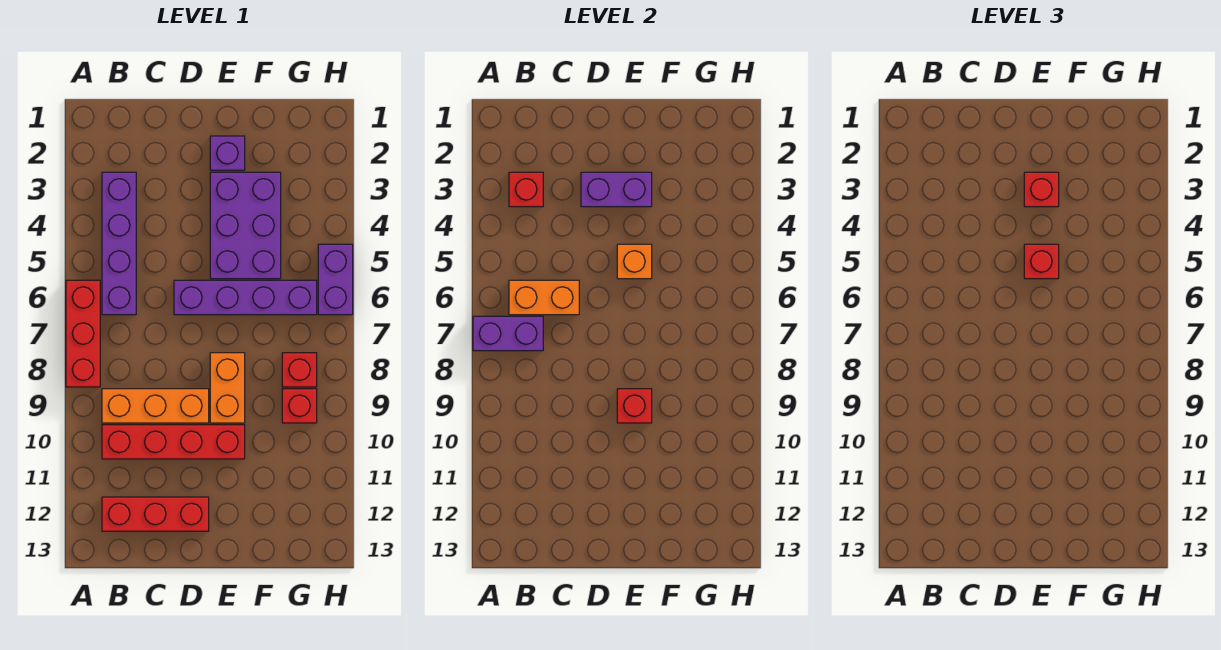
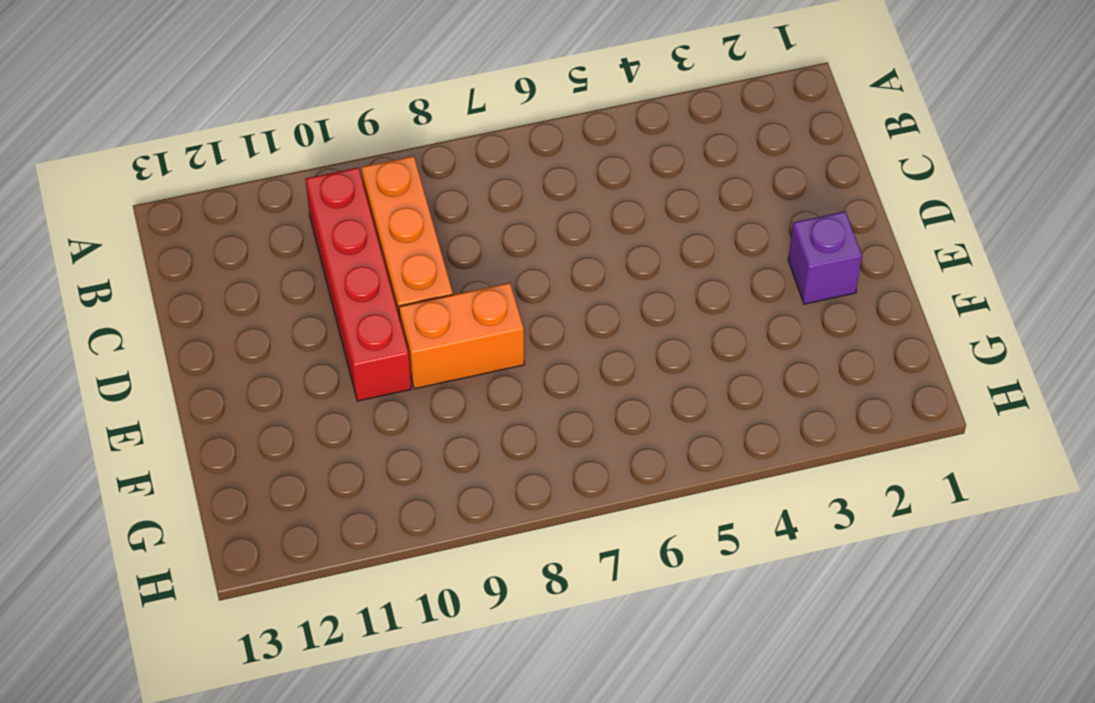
none -> red 1x3 brick [66,280,100,387]
none -> purple 1x4 brick [102,172,136,315]
none -> red 1x3 brick [102,497,209,531]

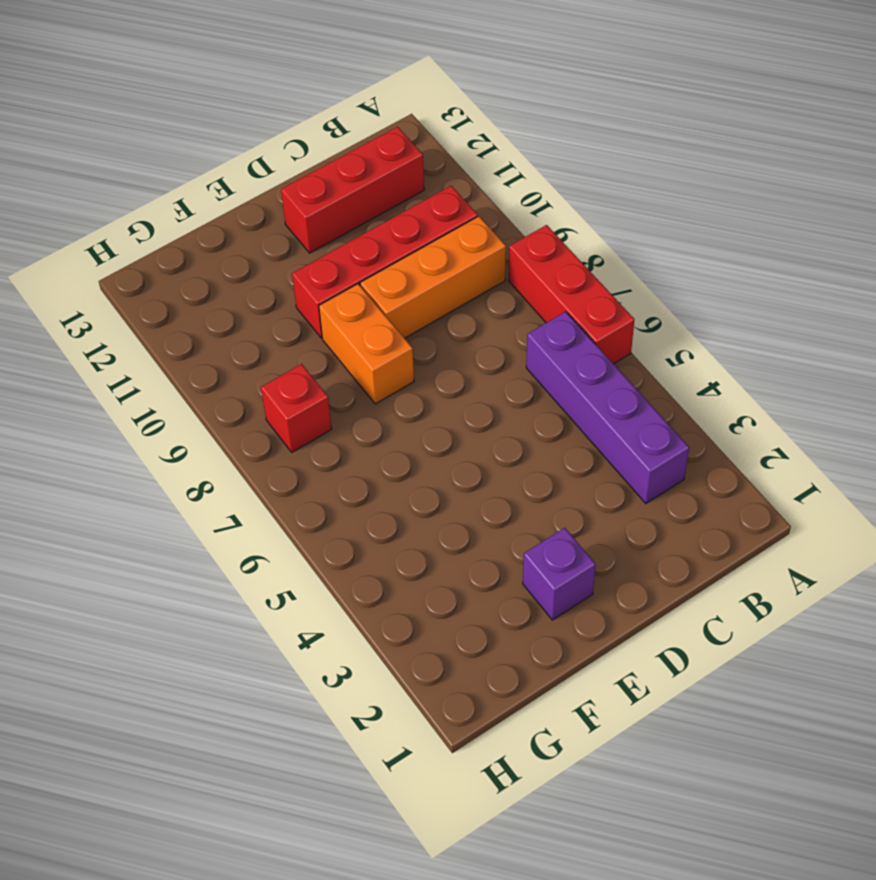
none -> purple 1x4 brick [174,280,317,315]
none -> purple 2x3 brick [210,172,281,279]
none -> red 1x1 brick [282,389,317,423]

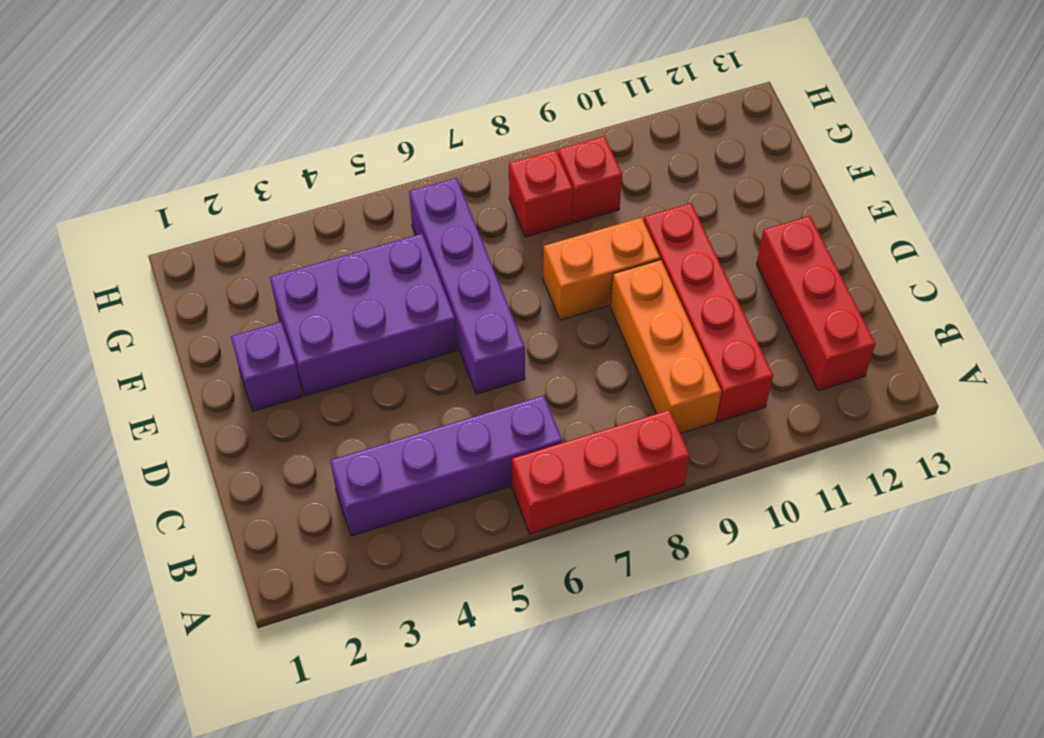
none -> purple 1x2 brick [318,244,353,315]
none -> purple 1x2 brick [473,316,543,351]
none -> red 1x1 brick [509,172,543,207]

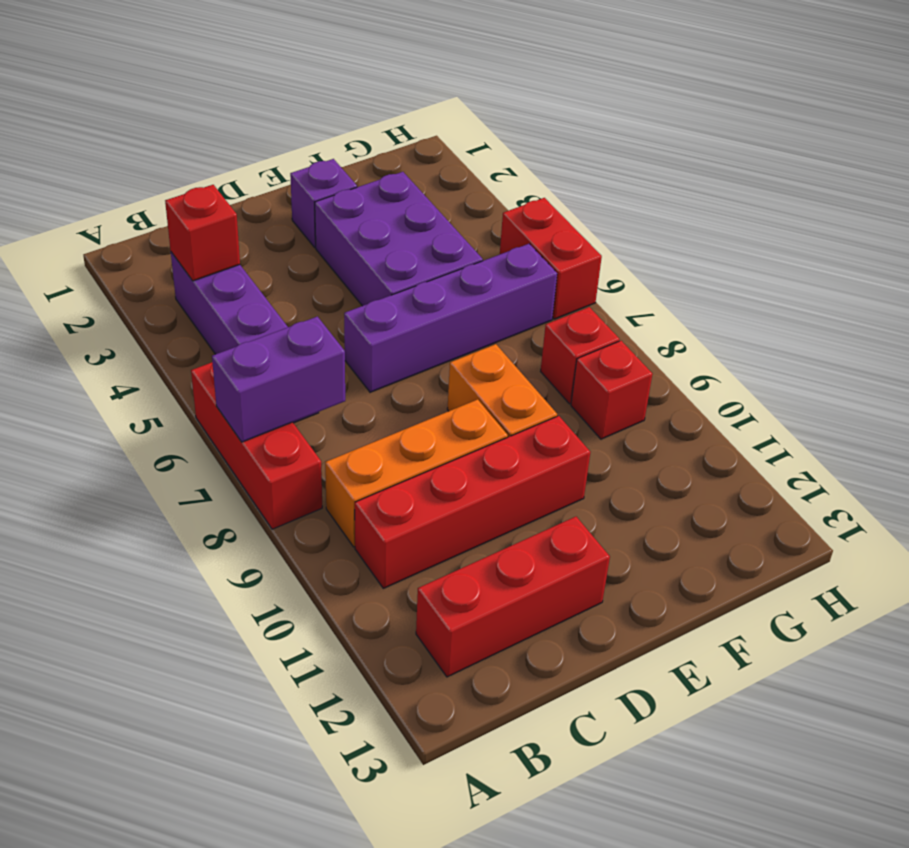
red 1x2 brick [500,198,602,319] -> purple 1x2 brick [318,244,353,315]
none -> orange 1x2 brick [509,280,579,315]
none -> purple 1x2 brick [581,172,652,207]
none -> orange 1x1 brick [617,244,652,279]

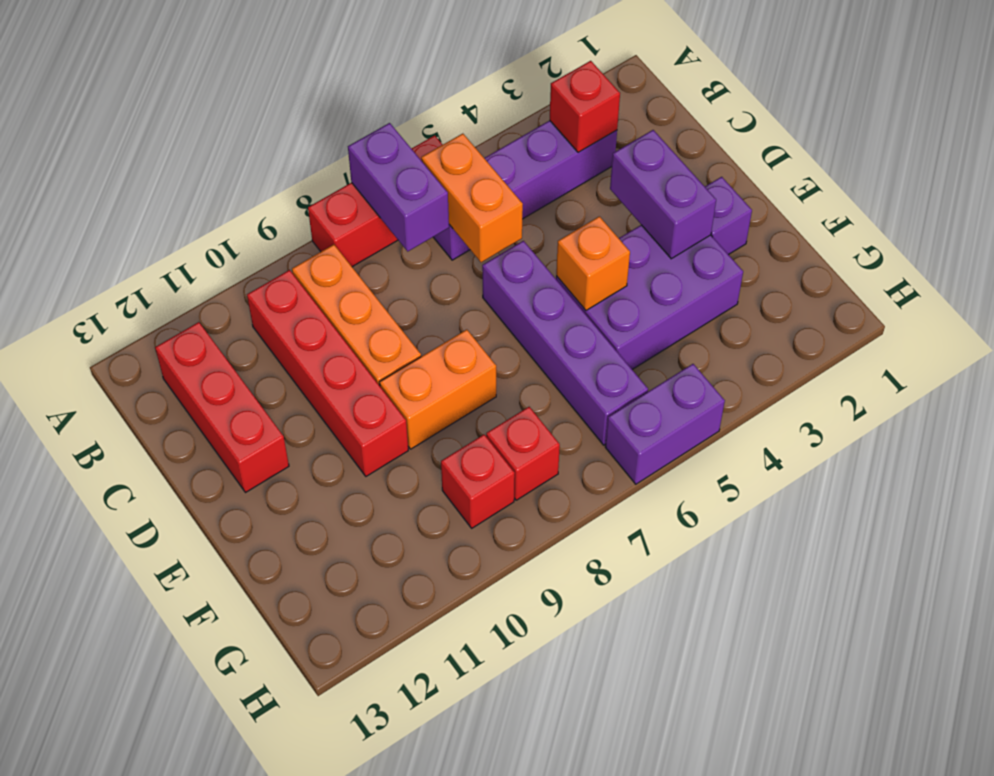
none -> red 1x1 brick [617,389,652,423]
none -> red 1x1 brick [1024,172,1059,207]
none -> red 1x1 brick [1024,244,1059,279]

